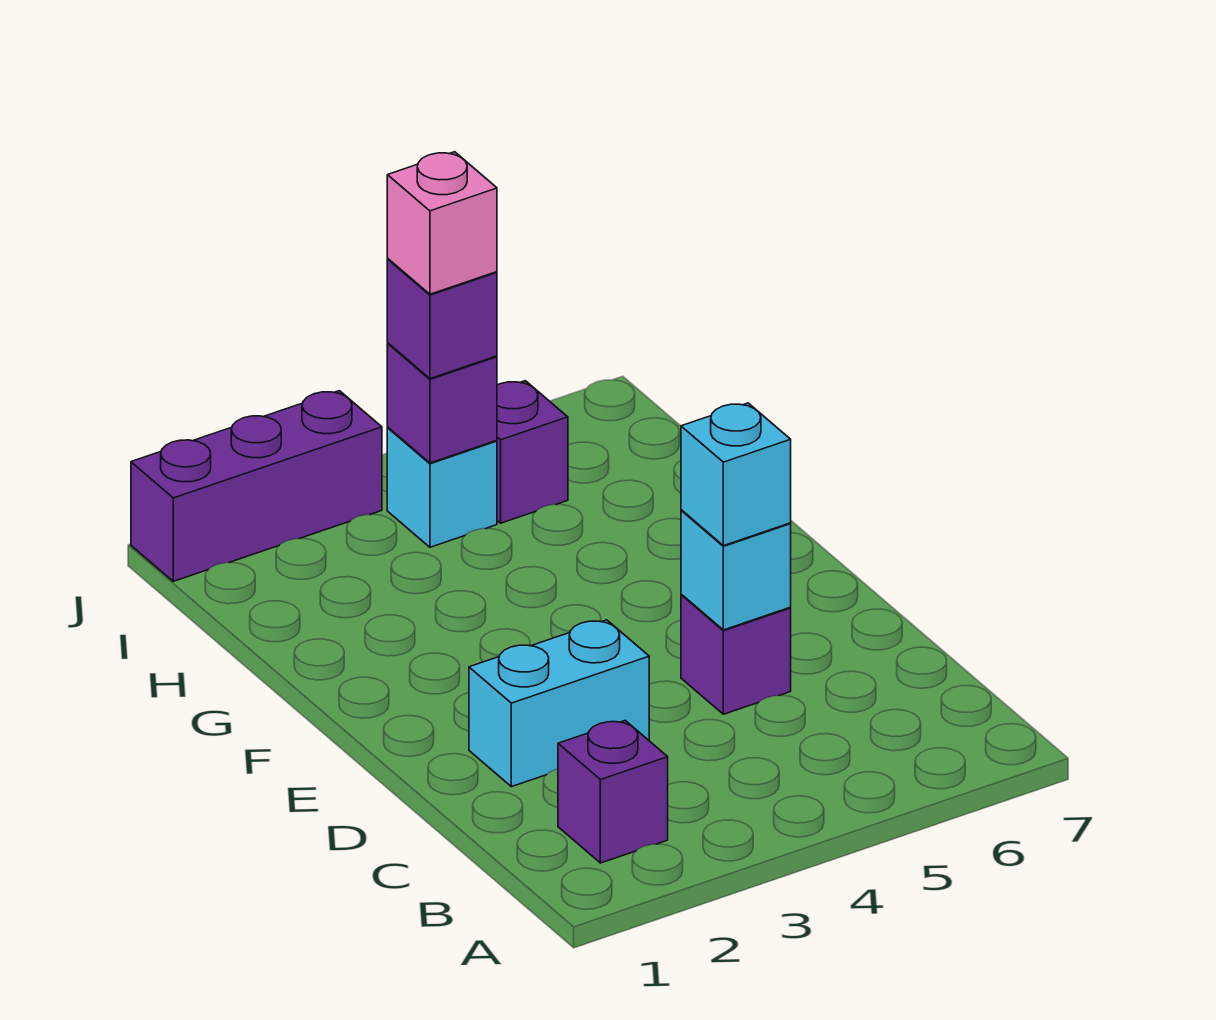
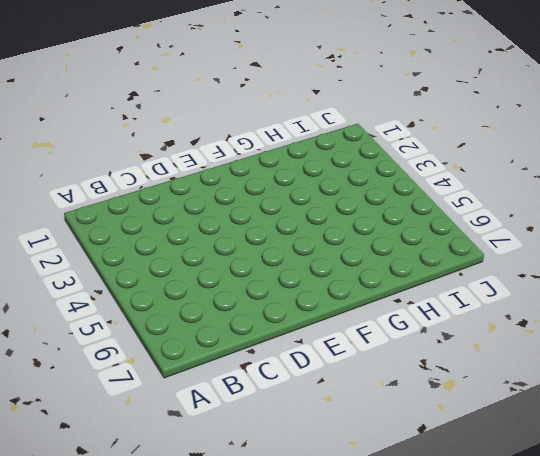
none -> purple 1x1 brick [558,720,668,863]
none -> cyan 1x2 brick [469,620,649,787]

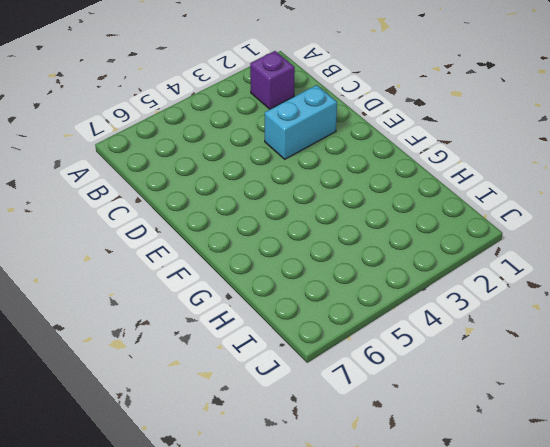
none -> purple 1x1 brick [681,594,791,714]
none -> cyan 1x1 brick [387,428,497,547]

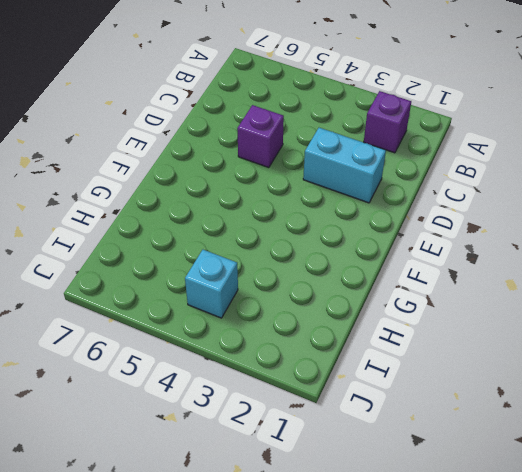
none -> purple 1x1 brick [497,381,568,523]
none -> purple 1x3 brick [131,391,382,581]

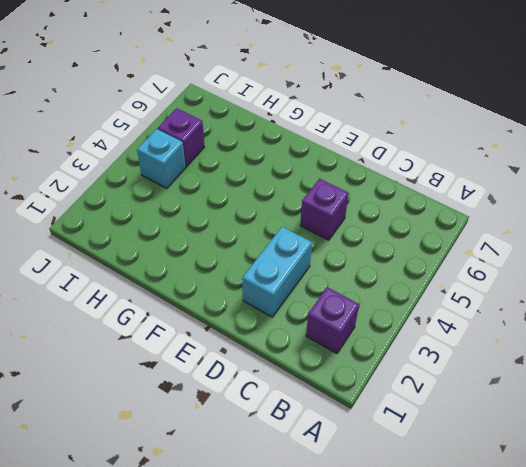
none -> purple 1x3 brick [131,391,382,581]
none -> cyan 1x1 brick [681,510,791,630]

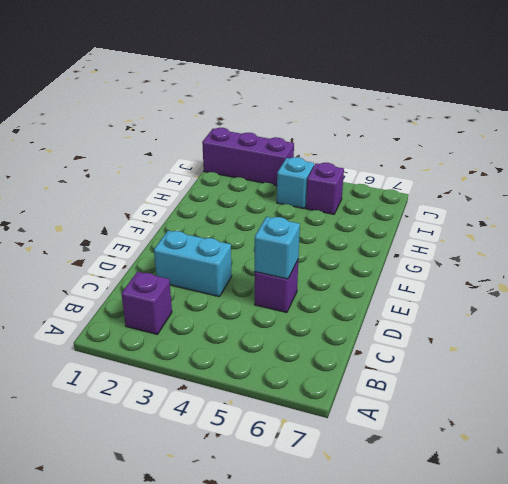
none -> purple 1x1 brick [387,343,497,463]
none -> cyan 1x1 brick [681,403,791,546]

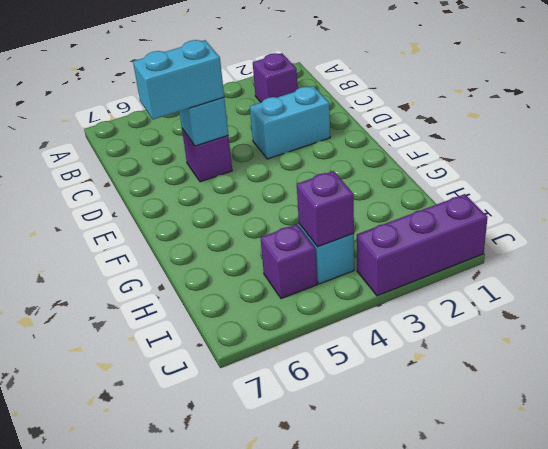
cyan 1x2 brick [133,40,224,119] -> cyan 1x1 brick [681,403,791,546]
none -> purple 1x1 brick [387,259,497,379]
none -> pink 1x1 brick [387,152,497,294]

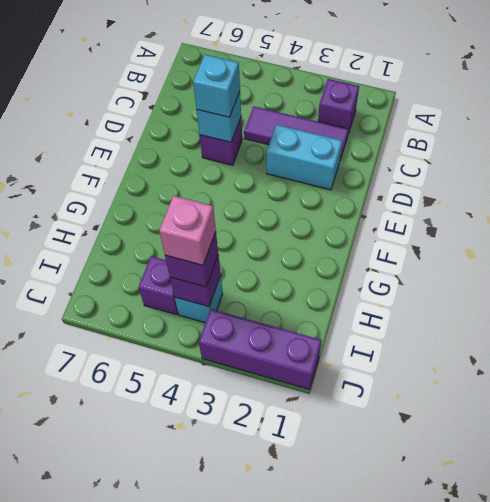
purple 1x3 tile [244,107,349,160] -> none

